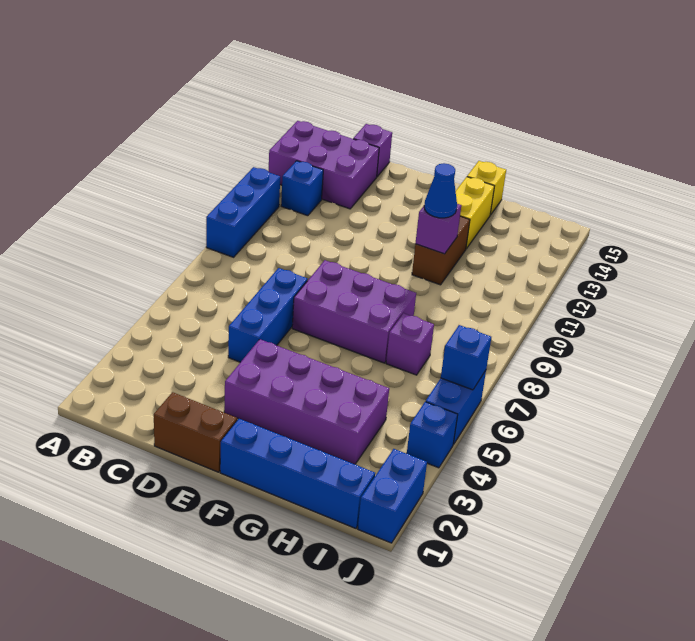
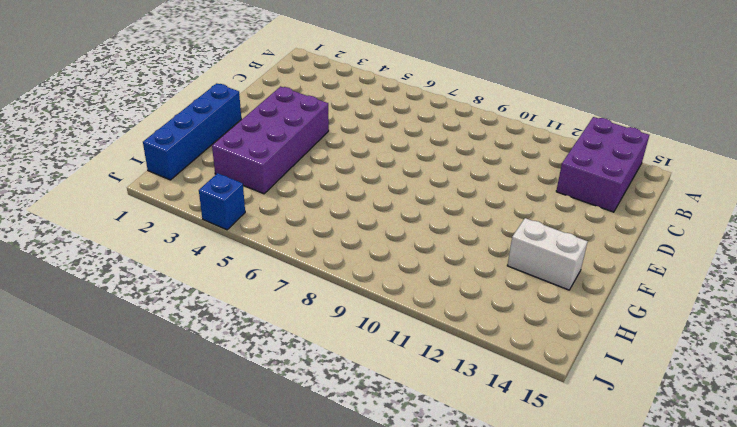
white 1x2 brick [507,218,588,290] -> yellow 1x2 brick [456,177,494,249]
none -> blue 1x3 brick [206,167,280,257]
none -> blue 1x1 brick [281,161,323,216]
none -> purple 1x1 brick [353,124,392,177]

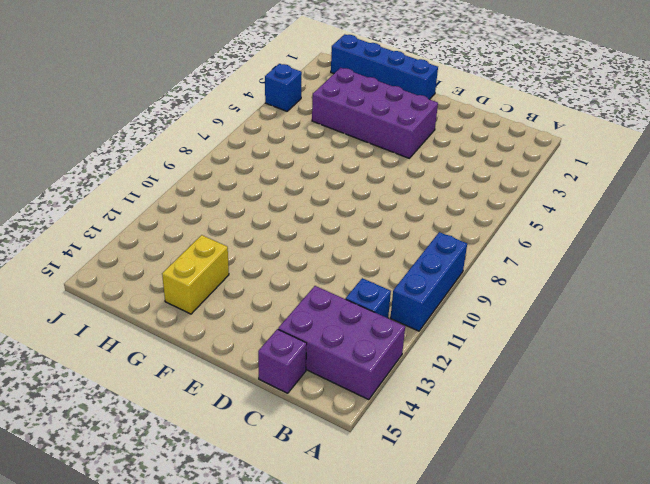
none -> brown 1x2 brick [154,392,237,472]
none -> blue 1x3 brick [228,268,308,362]
none -> purple 2x3 brick [292,260,416,363]

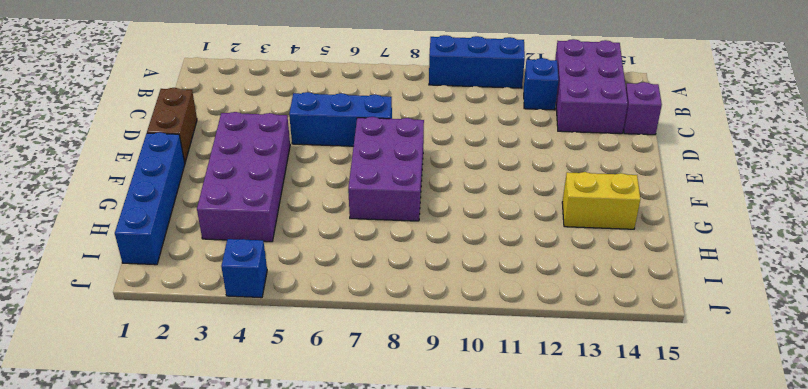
none -> brown 1x2 brick [412,216,470,285]
none -> yellow 1x1 brick [467,161,506,215]
none -> purple 1x1 brick [386,313,434,375]

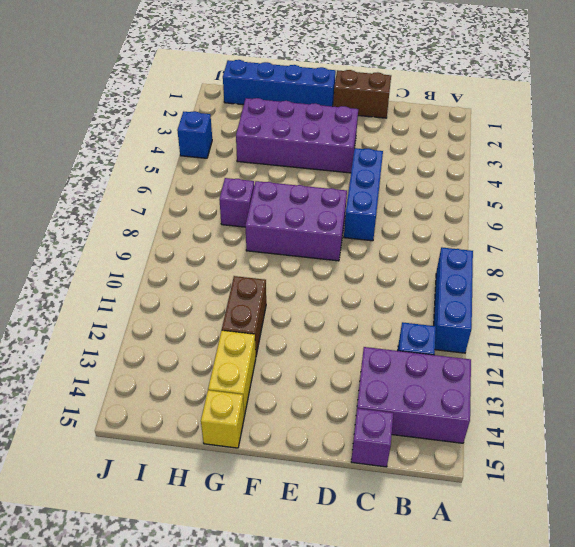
none -> blue 1x2 brick [358,449,427,543]
none -> blue 1x2 brick [426,371,486,444]
none -> purple 1x1 brick [415,204,461,254]

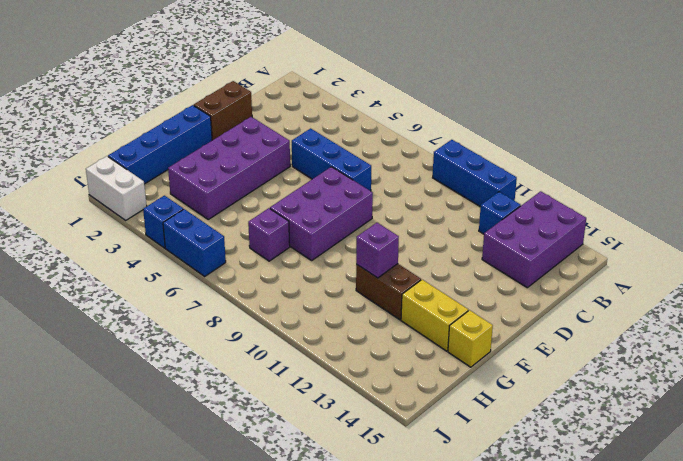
white 1x2 brick [86,156,147,220] -> blue 1x2 brick [358,449,427,543]
none -> purple 1x1 brick [353,124,392,177]
none -> blue 1x1 brick [441,325,491,390]
none -> blue 1x1 cone [424,163,457,218]

